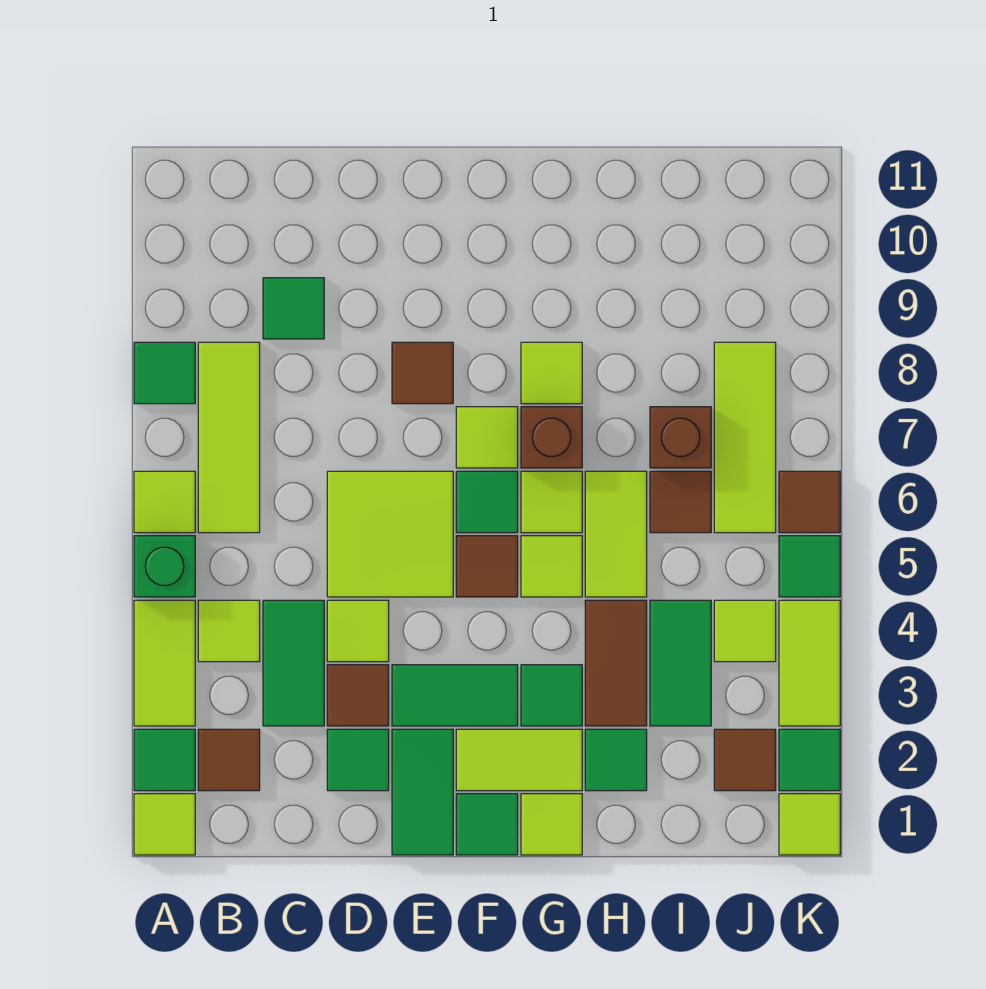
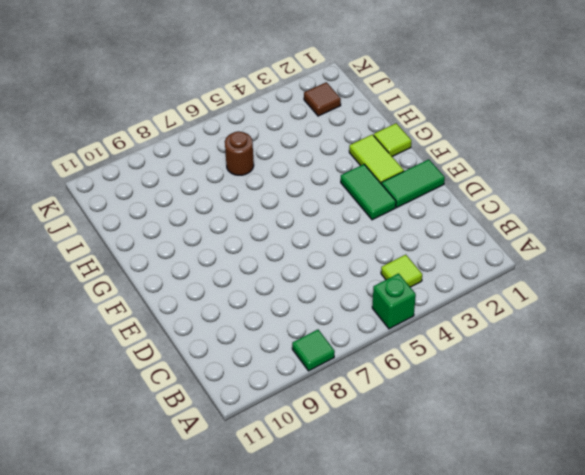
brown 1x1 round brick [225,131,254,175] -> brown 1x1 tile [650,471,711,533]
none -> lime 1x1 tile [134,794,195,855]
none -> green 1x1 tile [134,729,195,791]
none -> lime 1x2 tile [134,600,195,726]
none -> lime 1x1 tile [134,471,195,533]

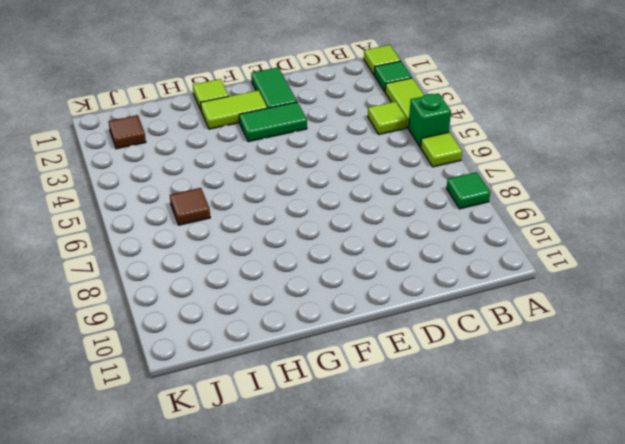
none -> brown 1x1 tile [198,729,260,791]
none -> lime 1x3 tile [198,342,260,533]
none -> green 1x2 tile [263,600,324,726]
none -> green 1x1 tile [263,278,324,339]

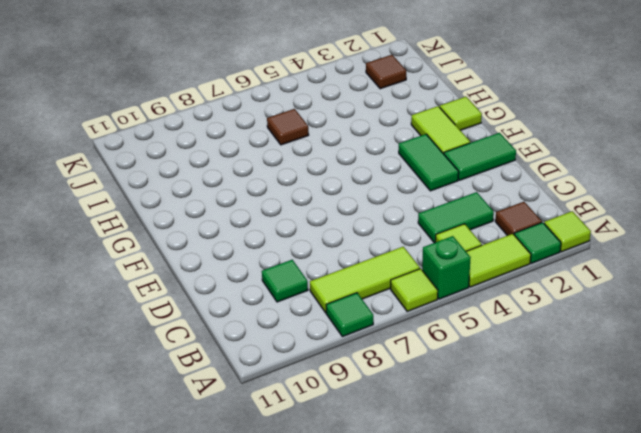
none -> green 1x1 tile [327,729,389,791]
none -> brown 1x1 tile [327,665,389,726]
none -> lime 1x1 tile [327,600,389,662]
none -> lime 2x2 tile [327,471,453,597]

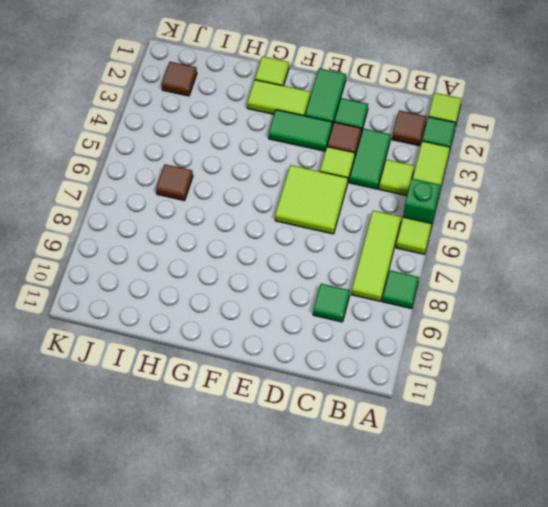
none -> brown 1x1 tile [392,342,453,404]
none -> green 1x1 tile [456,794,518,855]
none -> brown 1x1 tile [456,536,518,597]
none -> green 1x1 tile [456,471,518,533]

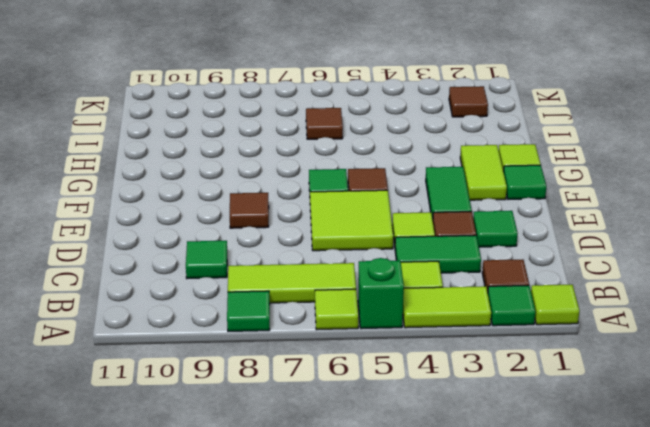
none -> green 1x2 tile [392,729,453,855]
none -> lime 1x1 tile [456,407,518,468]
none -> green 1x1 tile [521,665,582,726]
none -> lime 1x1 tile [521,536,582,597]

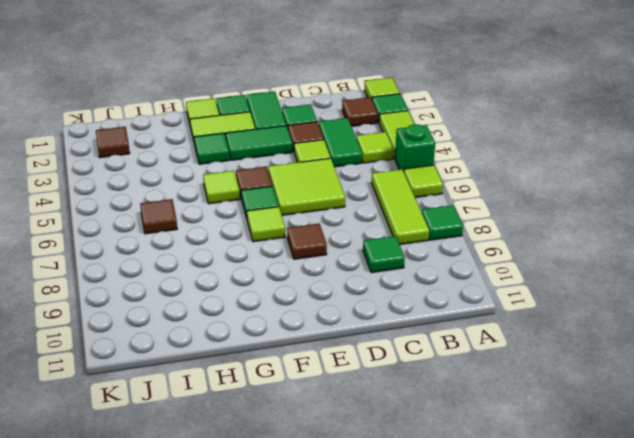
none -> lime 1x1 tile [521,471,582,533]
none -> brown 1x1 brick [521,407,582,468]
none -> lime 1x1 tile [521,342,582,404]
none -> green 1x1 tile [585,729,647,791]

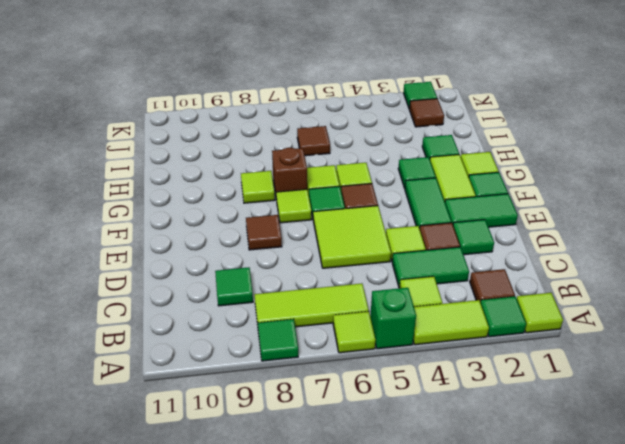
none -> brown 1x2 tile [585,600,647,726]
none -> lime 1x2 tile [585,471,647,597]
none -> green 1x2 tile [650,600,711,726]
none -> brown 1x1 brick [650,407,711,468]

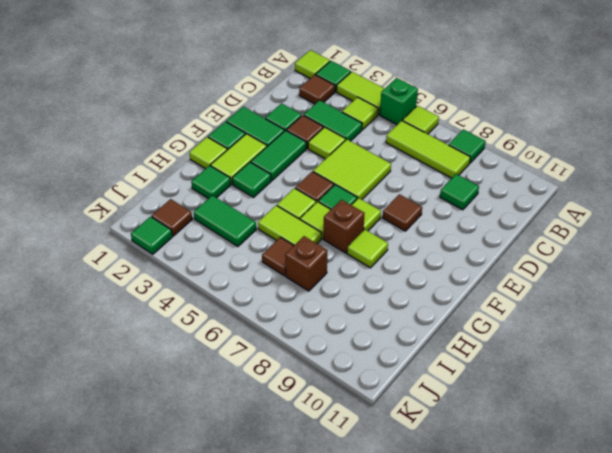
none -> brown 1x2 tile [585,600,647,726]
none -> lime 1x1 tile [714,600,776,662]
none -> lime 1x3 tile [714,342,776,533]
none -> lime 1x1 tile [779,794,840,855]

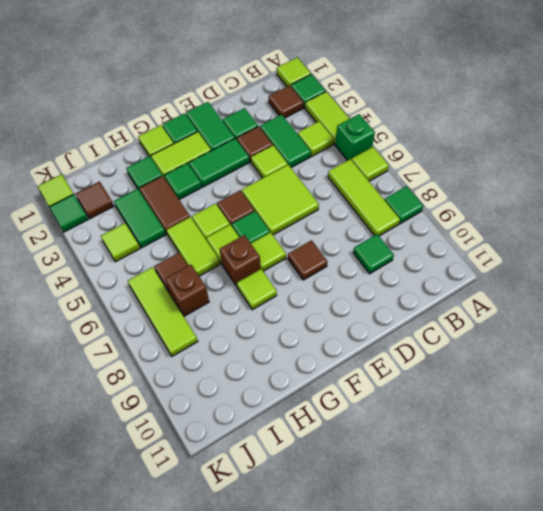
none -> lime 1x2 tile [779,600,840,726]
none -> green 1x1 tile [779,536,840,597]
none -> brown 1x1 tile [779,471,840,533]

